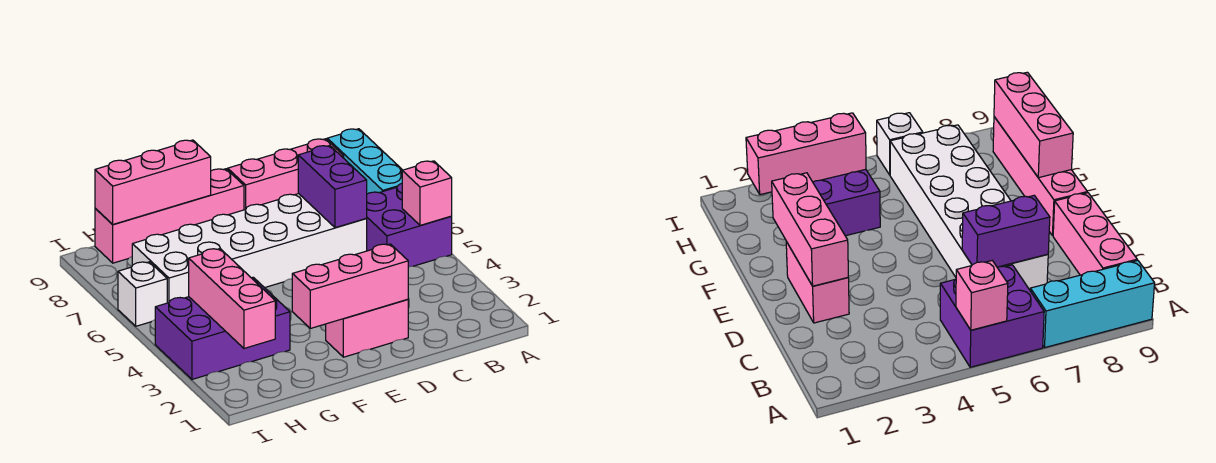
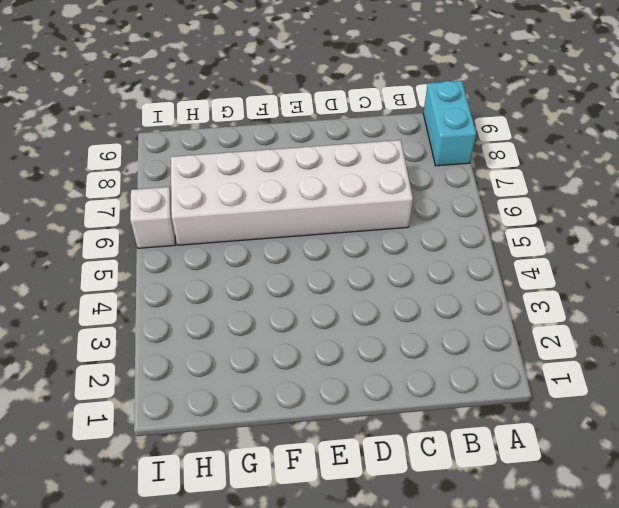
cyan 1x2 brick [423,81,476,166] -> cyan 1x3 brick [327,129,403,194]
none -> purple 2x2 brick [366,183,452,267]
none -> pink 1x3 brick [228,139,344,210]
none -> pink 1x2 brick [326,299,408,357]

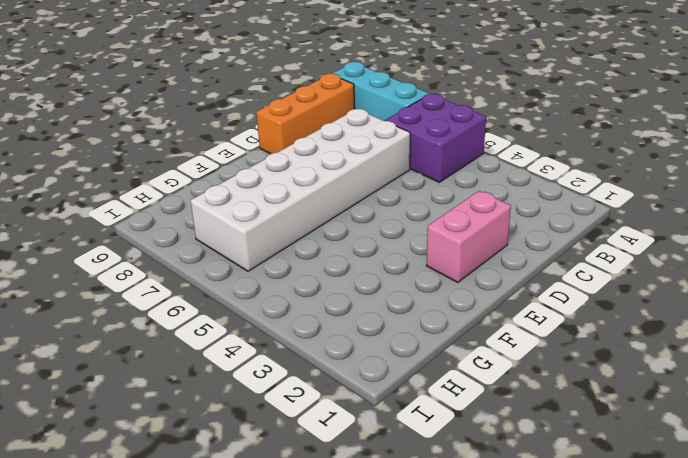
orange 1x3 brick [256,74,355,154] -> pink 1x3 brick [228,139,344,210]
none -> pink 1x4 brick [95,169,244,263]
none -> purple 2x3 brick [155,277,290,379]
none -> white 1x1 brick [118,262,167,326]

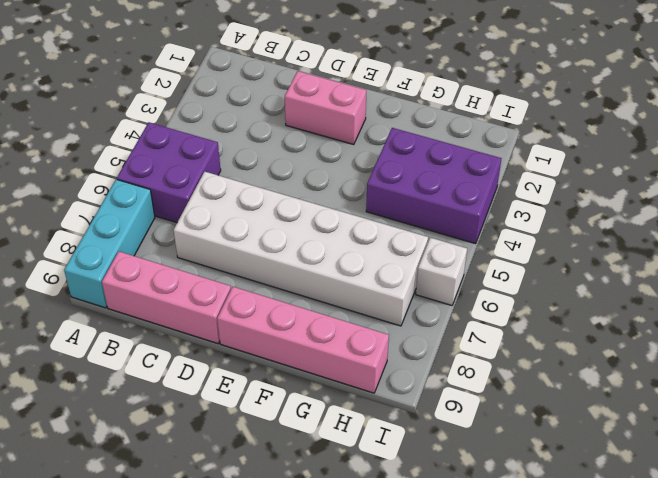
none -> pink 1x1 brick [402,161,452,226]
none -> purple 1x2 brick [298,146,367,228]
none -> pink 1x3 brick [292,244,408,328]

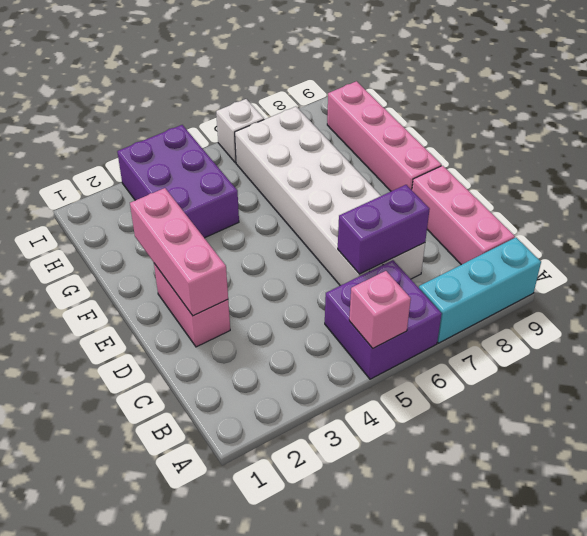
none -> pink 1x3 brick [95,140,211,224]
none -> pink 1x3 brick [189,249,275,348]

